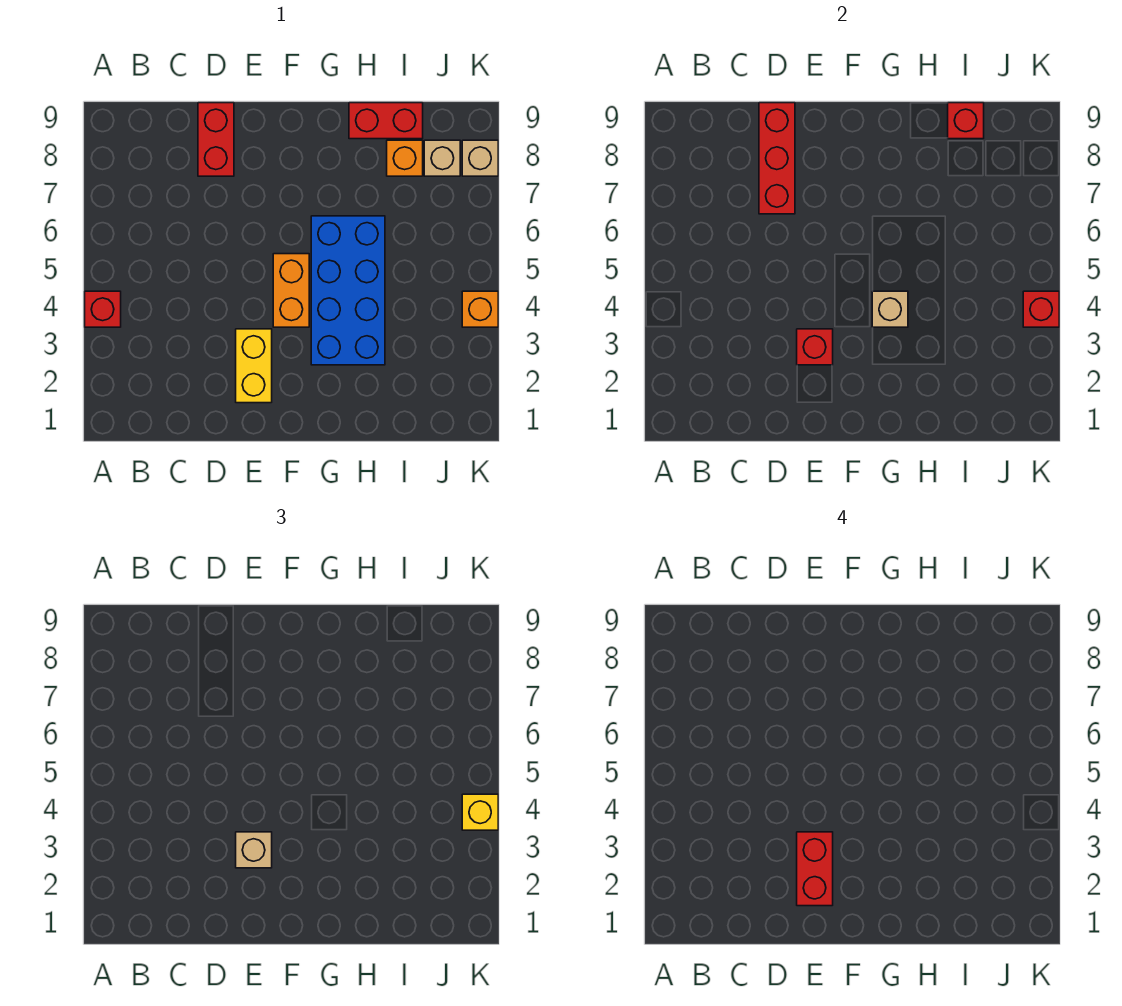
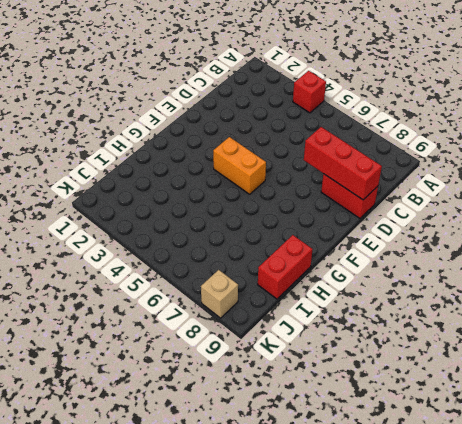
none -> yellow 1x2 brick [236,329,272,403]
none -> blue 2x4 brick [311,216,385,365]
none -> orange 1x1 brick [387,140,423,176]

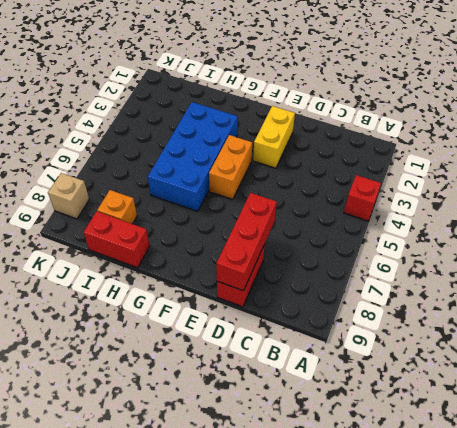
none -> tan 1x1 brick [424,140,460,176]
none -> orange 1x1 brick [462,291,498,327]
none -> red 1x1 brick [797,329,833,365]

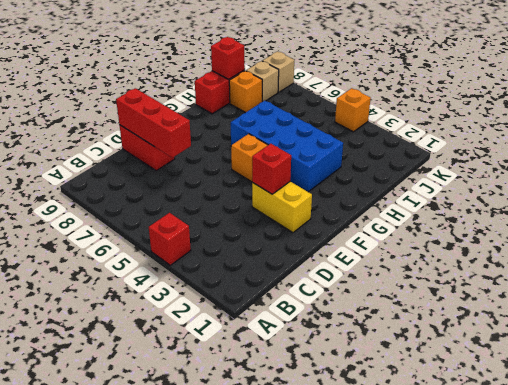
none -> tan 1x1 brick [872,291,908,327]
none -> red 1x1 brick [1023,291,1059,327]
none -> tan 1x1 brick [236,832,272,868]

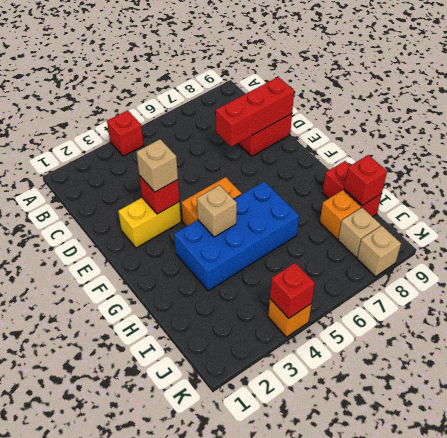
none -> yellow 1x1 brick [462,794,498,830]
none -> red 1x2 brick [797,832,833,906]

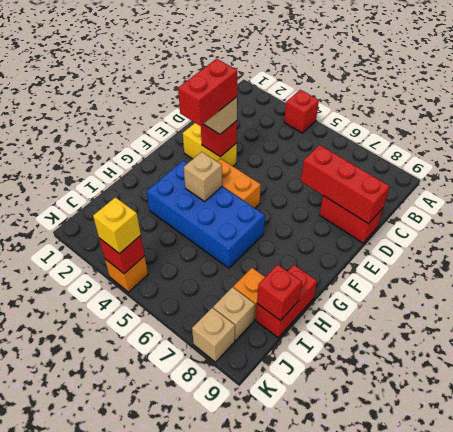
red 1x2 brick [178,59,237,126] -> red 1x2 brick turned to [797,832,833,906]

